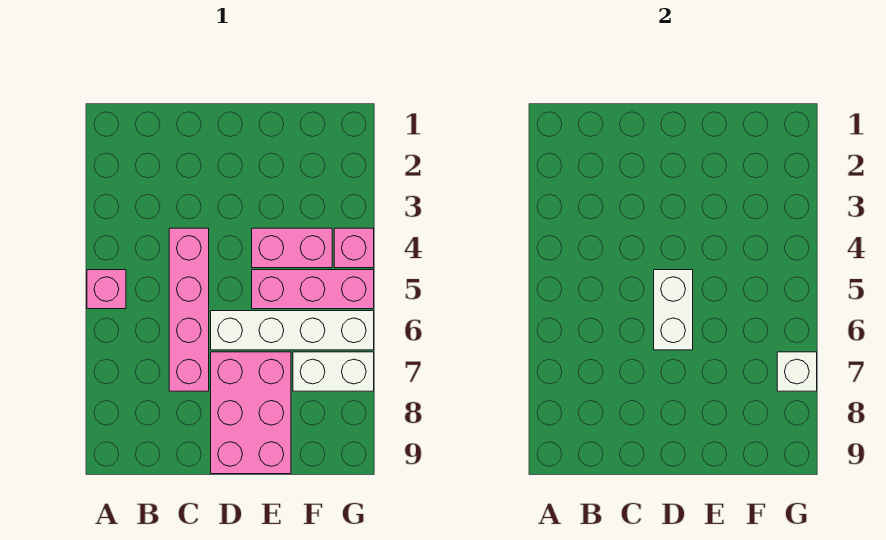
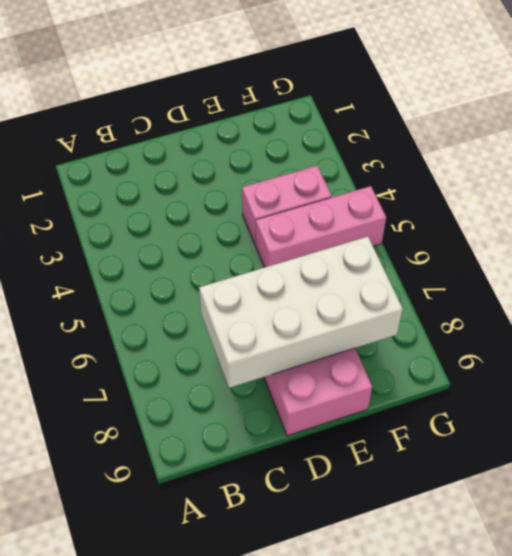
white 2x4 brick [199,237,403,388] -> none
none -> pink 1x1 brick [87,270,126,309]
none -> pink 1x4 brick [169,228,209,391]

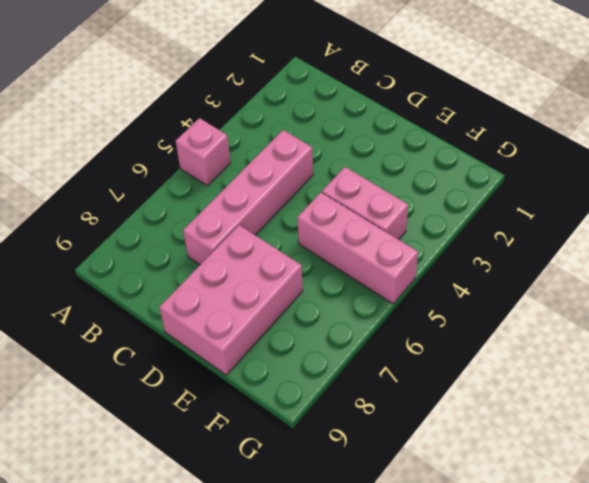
none -> white 1x4 brick [211,311,374,350]
none -> white 1x2 brick [293,352,374,391]

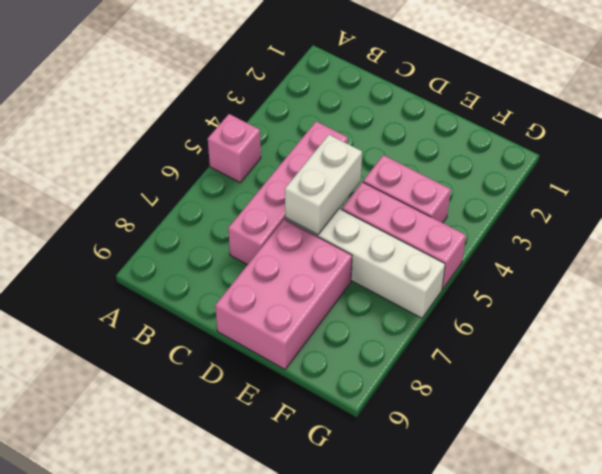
none -> white 1x2 brick [293,352,374,391]
none -> pink 1x1 brick [334,228,374,268]

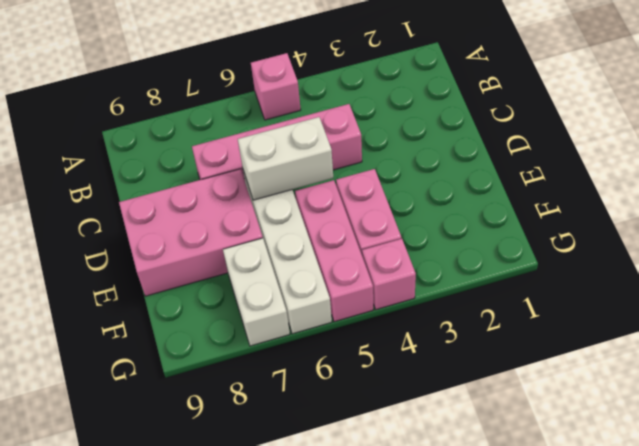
none -> white 1x1 brick [777,352,817,391]

